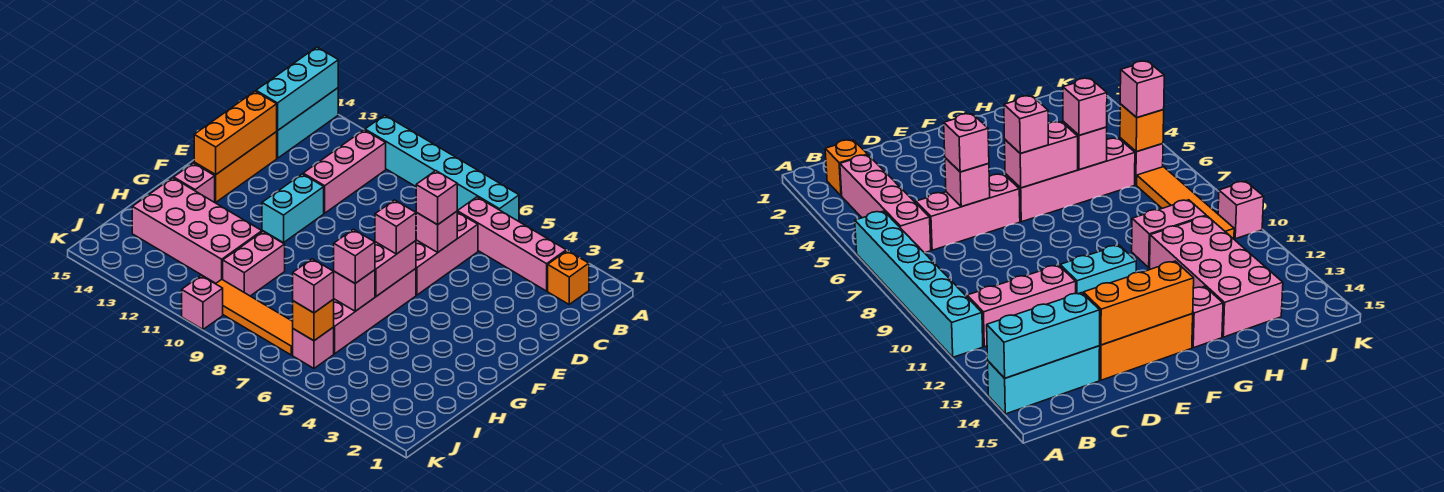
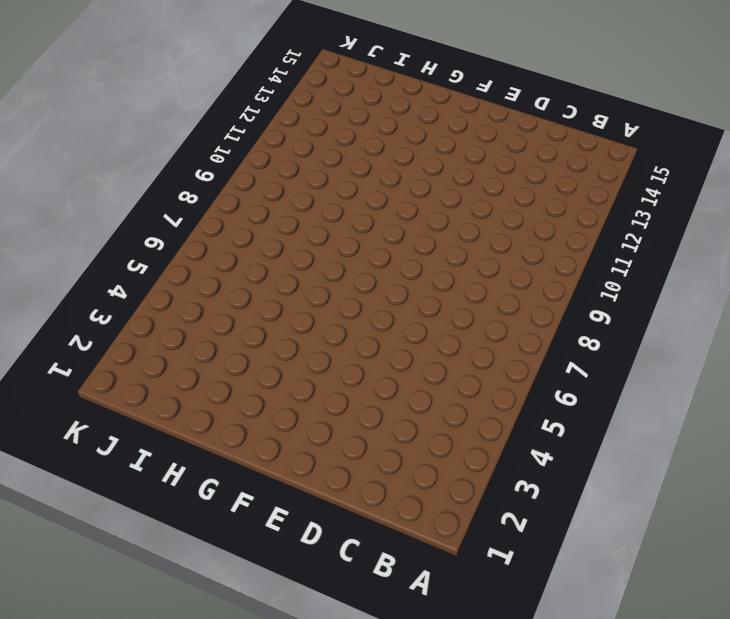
none -> cyan 1x6 brick [365,115,519,221]
none -> cyan 1x3 brick [276,88,338,158]
none -> orange 1x1 brick [548,251,589,304]

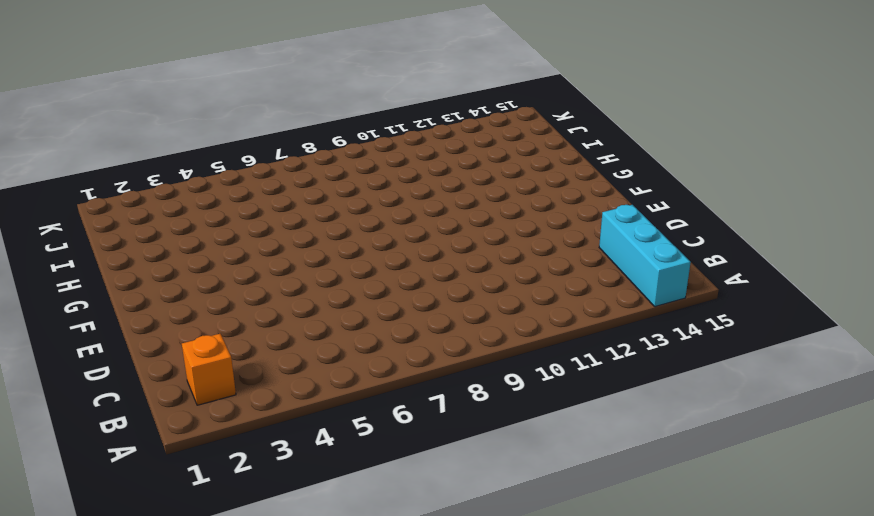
none -> cyan 1x6 brick [365,115,519,221]
none -> pink 1x4 brick [457,197,566,291]
none -> pink 1x3 brick [303,130,386,213]

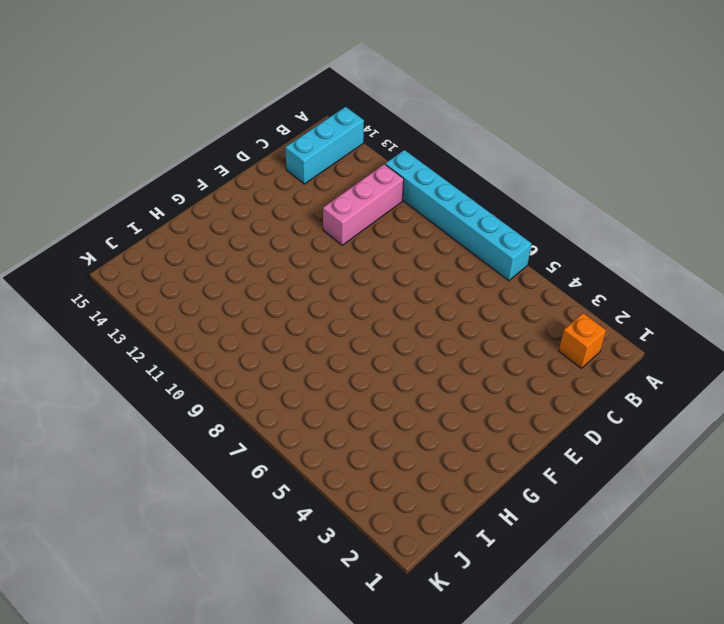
none -> pink 1x4 brick [457,197,566,291]
none -> pink 1x3 brick [416,212,478,295]
none -> orange 1x3 brick [194,132,277,202]

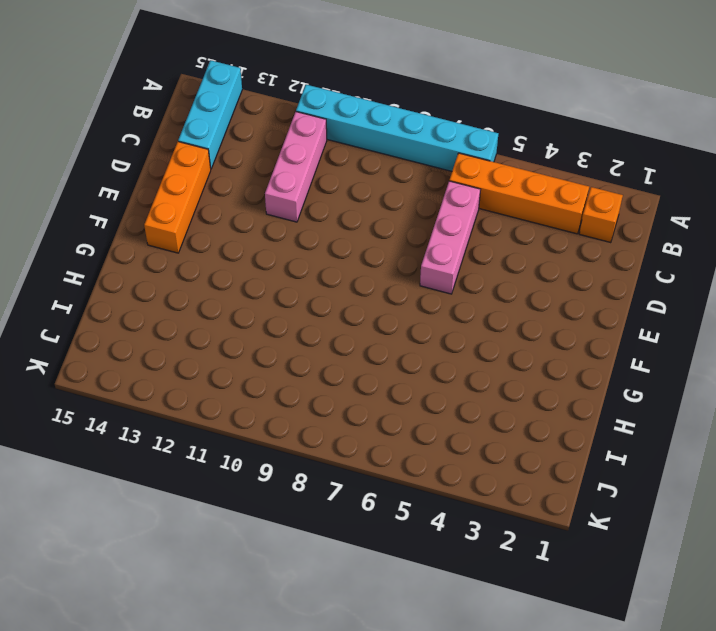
orange 1x4 brick [449,153,589,234] -> pink 1x4 brick [457,197,566,291]
none -> cyan 1x2 brick [262,174,324,243]
none -> pink 1x4 brick [333,269,416,354]
none -> pink 1x1 brick [174,163,215,202]

